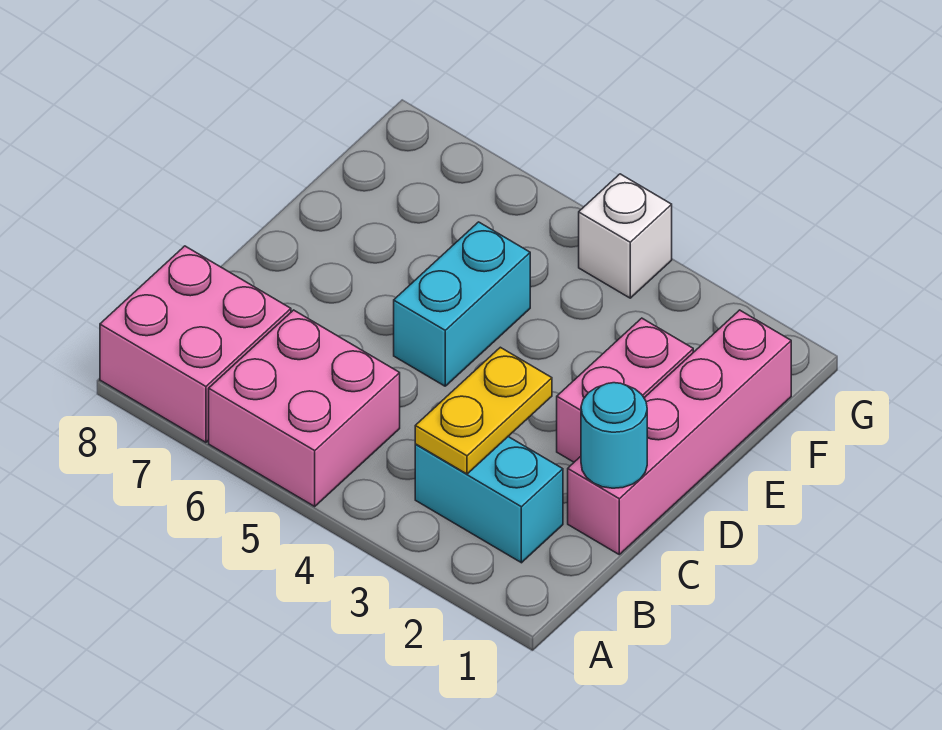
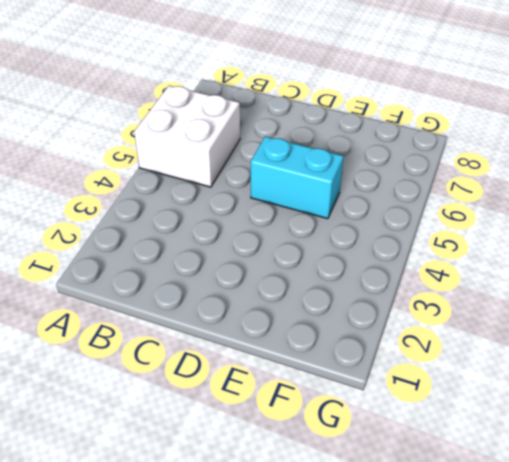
white 2x2 brick [134,86,240,187] -> pink 2x2 brick [209,310,400,506]
none -> pink 2x2 brick [100,246,291,442]
none -> cyan 1x2 brick [415,437,563,563]

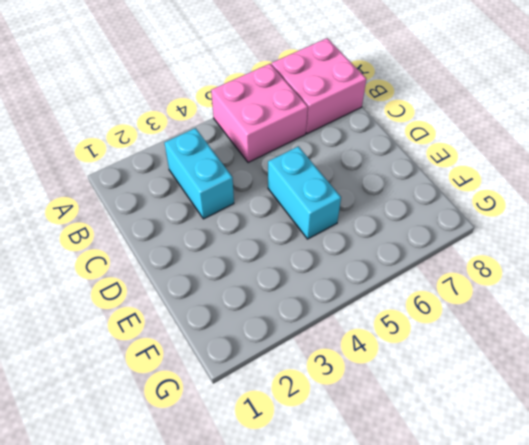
cyan 1x2 brick [164,128,234,219] -> cyan 1x2 brick turned to [415,437,563,563]
none -> pink 1x4 brick [568,310,791,554]
none -> pink 1x2 brick [557,318,693,462]

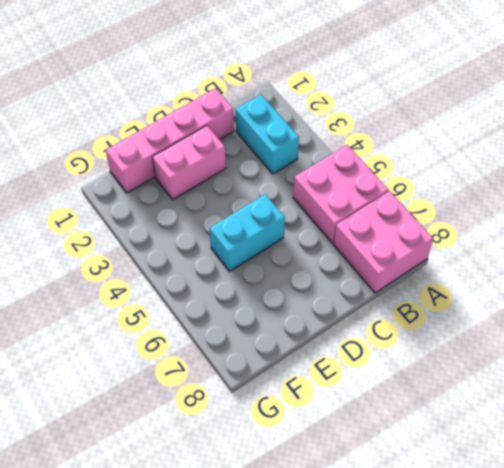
none -> white 1x1 brick [579,174,672,298]
none -> yellow 1x2 plate [415,347,552,474]

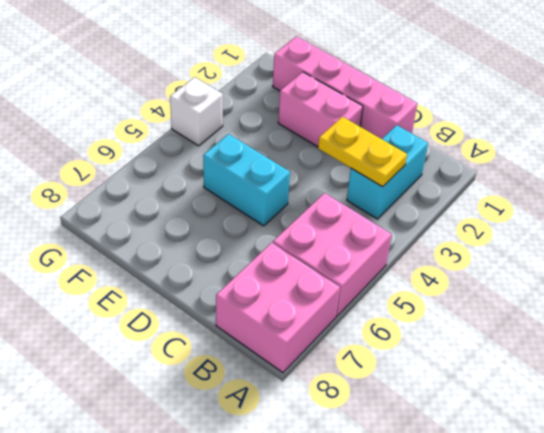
none -> cyan 1x1 round brick [581,383,647,488]

